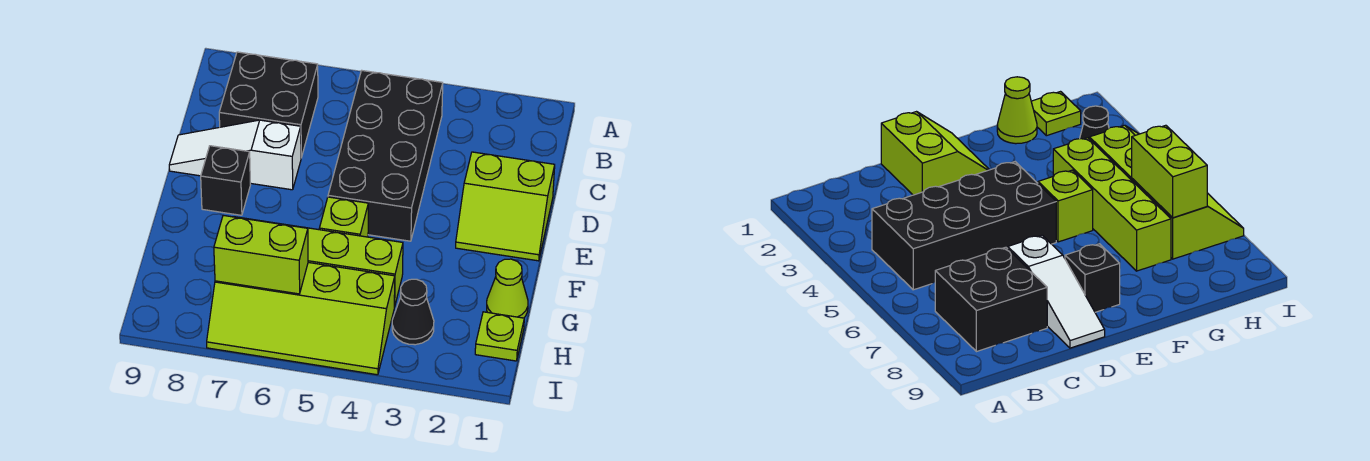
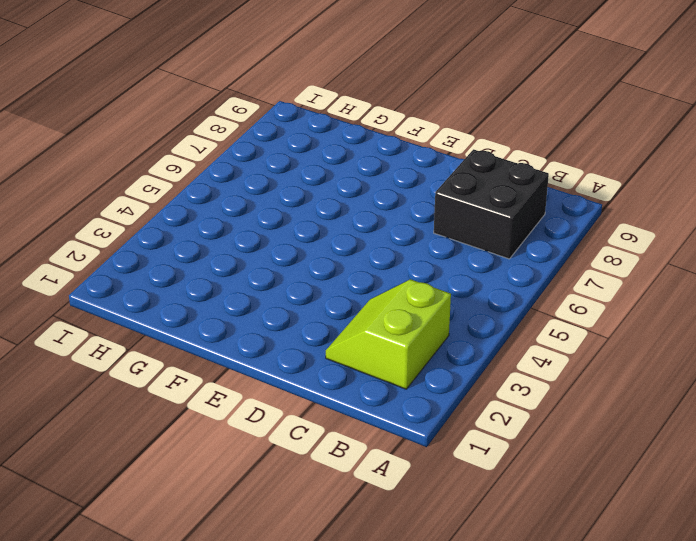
lime 2x2 slope [326,279,451,389] -> lime 2x2 slope moved to [456,152,555,261]
none -> black 2x4 brick [328,71,443,241]
none -> white 1x3 slope [169,120,301,190]
none -> black 1x1 brick [201,146,250,215]

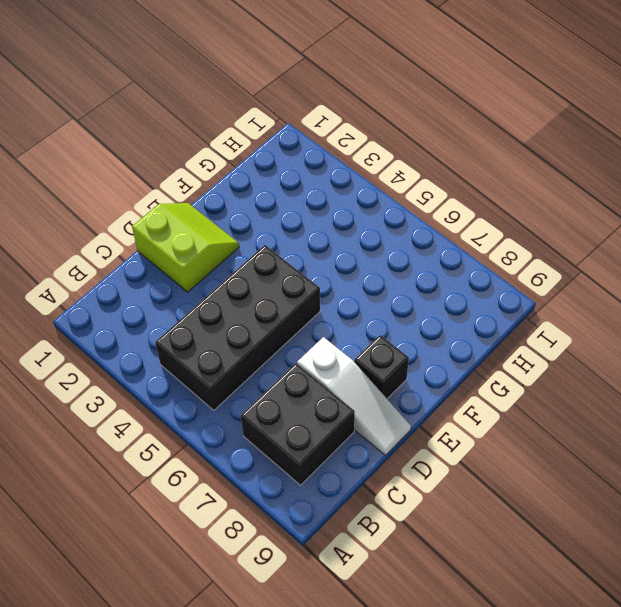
none -> lime 1x1 brick [319,197,368,237]
none -> lime 1x1 cone [487,259,528,318]
none -> lime 1x4 brick [237,217,403,307]

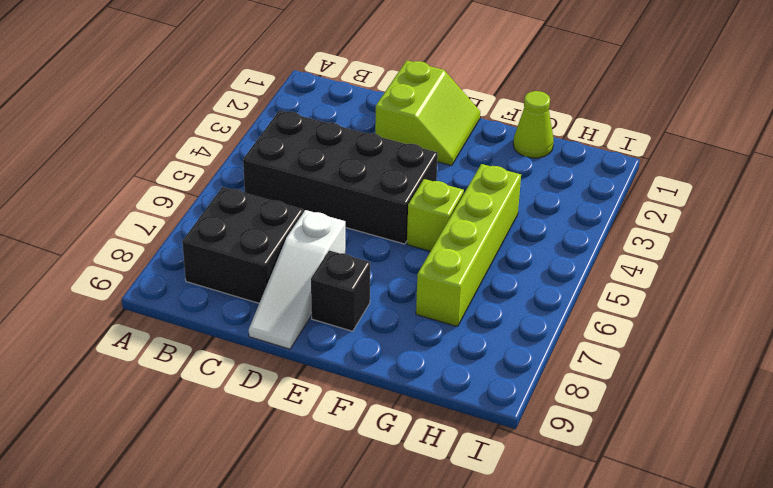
none -> lime 1x1 plate [475,312,524,361]
none -> black 1x1 cone [392,279,434,345]
none -> lime 2x4 slope [207,262,395,375]

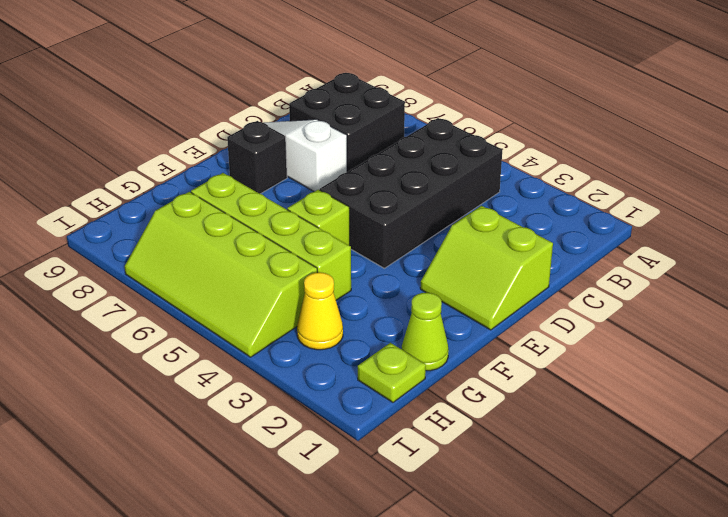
yellow 1x1 cone [297,272,343,350] -> black 1x1 cone [392,279,434,345]
none -> lime 1x2 brick [214,215,308,294]

